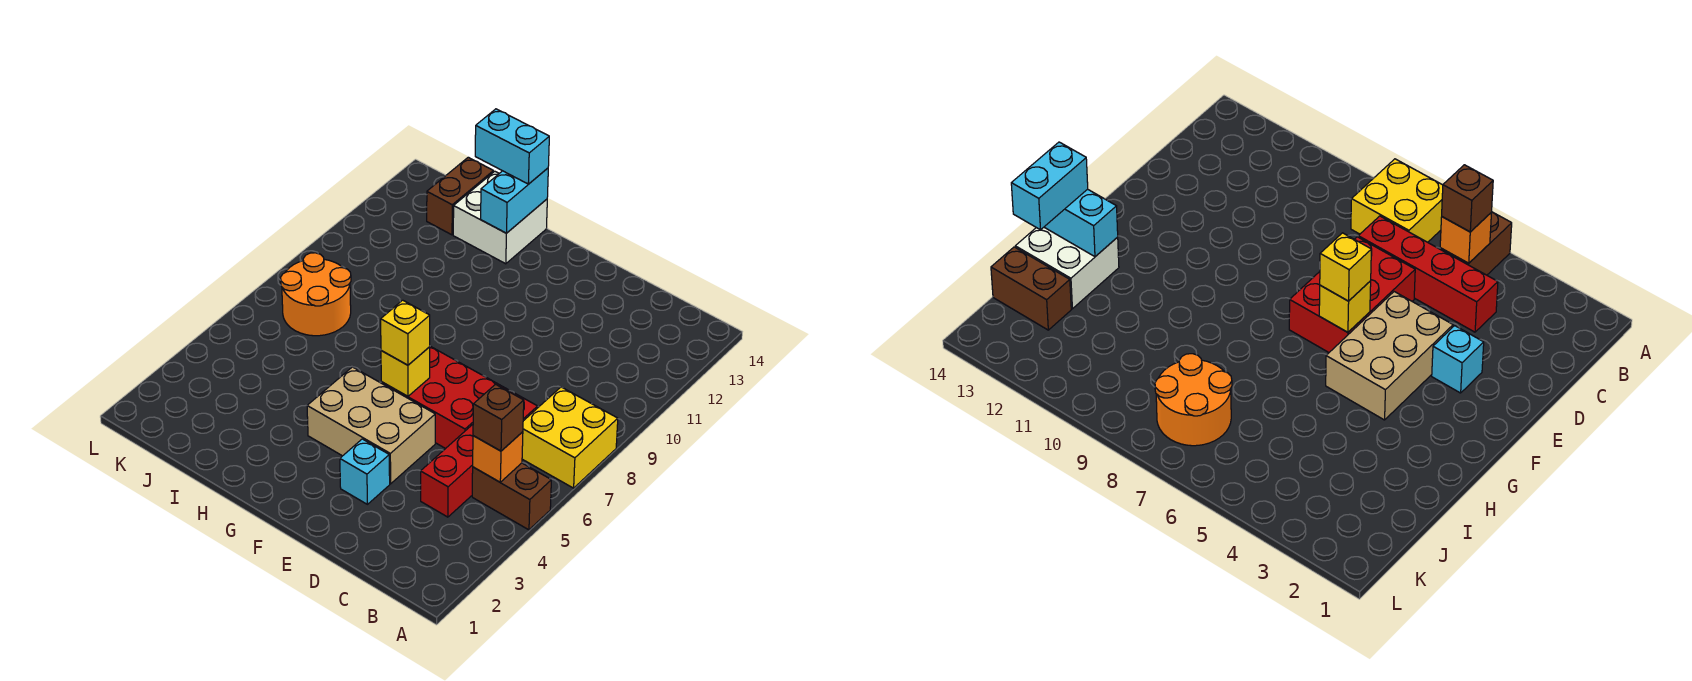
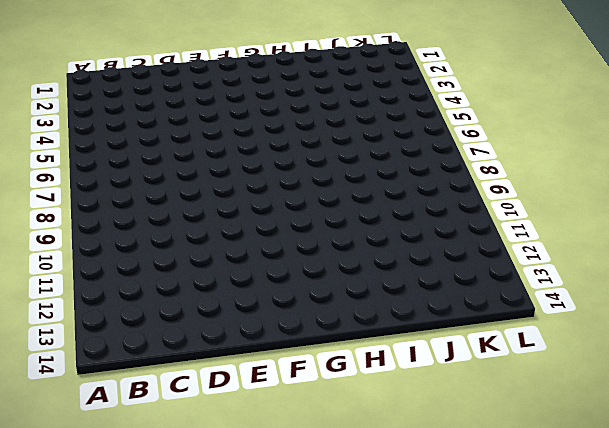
none -> brown 1x2 brick [472,463,551,530]
none -> yellow 2x2 brick [522,387,618,488]
none -> red 1x4 brick [421,391,538,517]

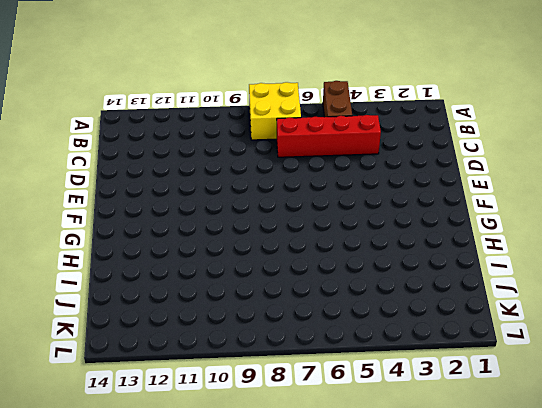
none -> red 2x3 brick [381,346,509,449]
none -> cyan 1x1 brick [340,439,390,504]
none -> tan 2x3 brick [307,367,435,484]

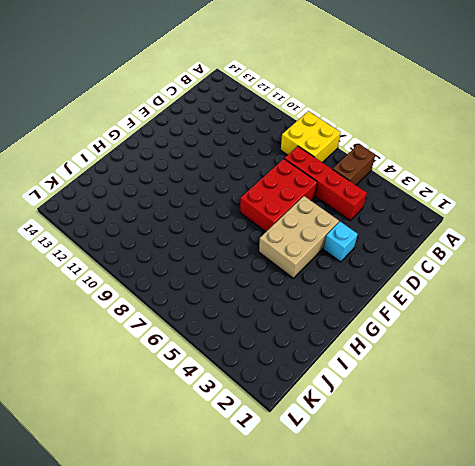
none -> white 2x2 brick [453,171,547,264]
none -> orange 2x2 round brick [281,253,351,336]
none -> brown 1x2 brick [427,157,493,235]

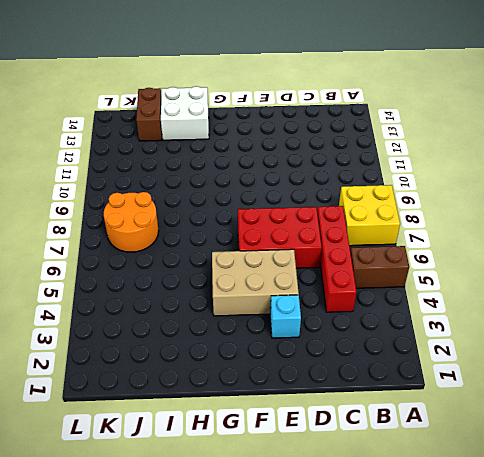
none -> orange 1x1 brick [473,432,523,482]
none -> yellow 1x1 brick [381,347,430,396]
none -> cyan 1x2 brick [481,168,548,233]

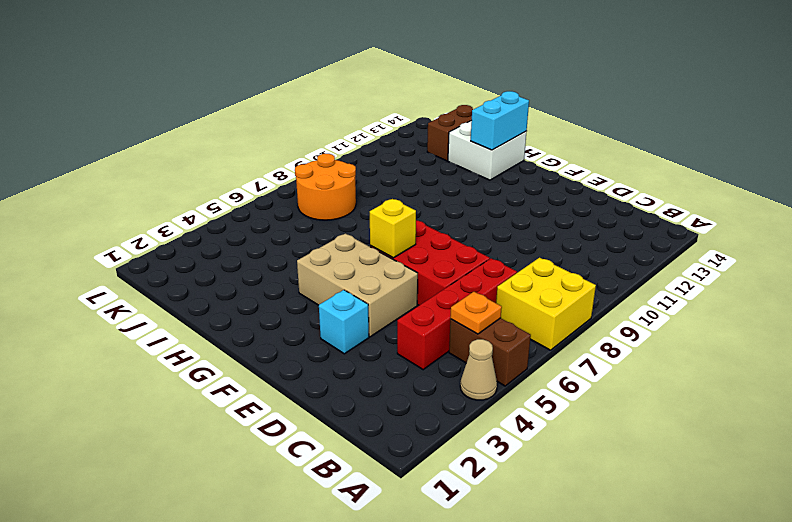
tan 1x1 cone [460,339,497,400] -> none
orange 1x1 plate [450,292,502,334] -> orange 1x1 brick [473,432,523,482]
none -> brown 1x1 brick [473,384,524,451]
none -> yellow 1x1 brick [381,300,430,365]
none -> cyan 1x2 brick [475,109,549,184]

